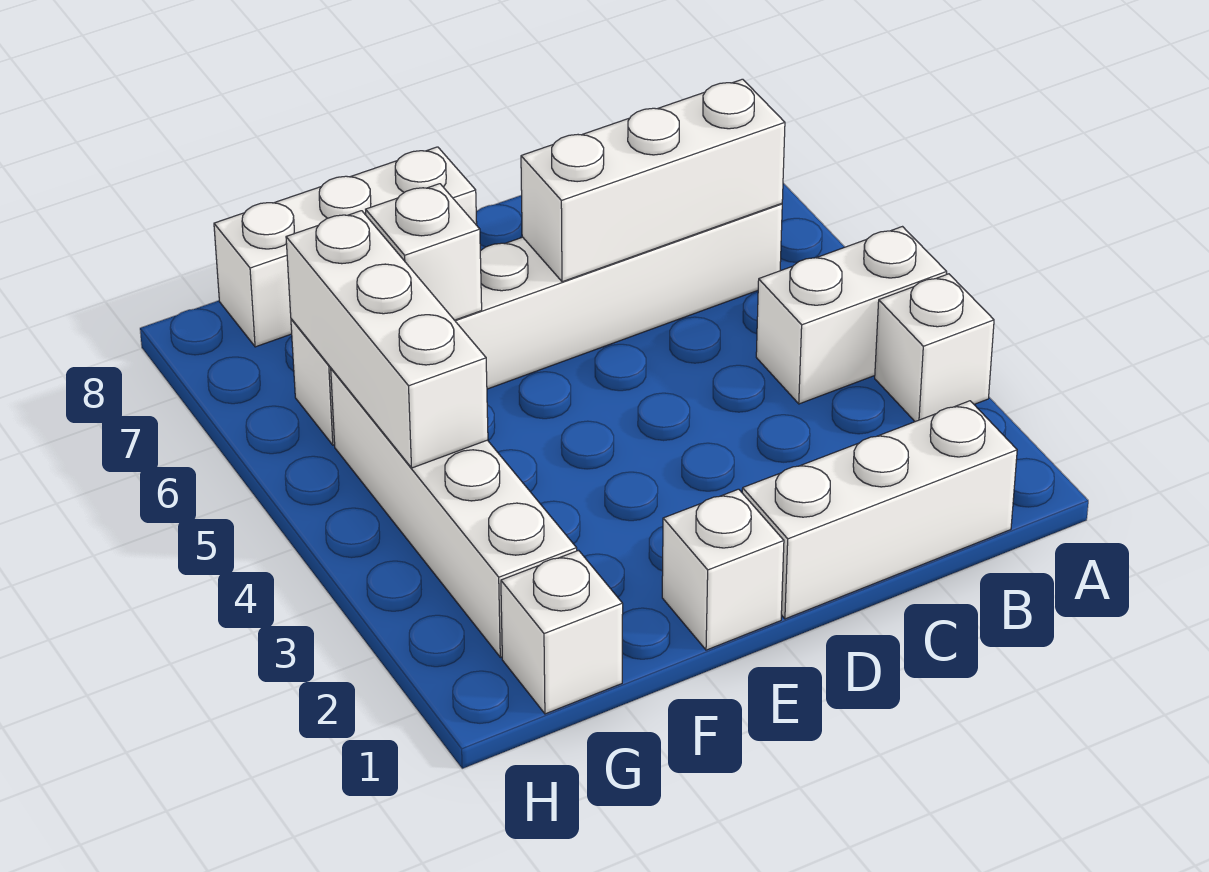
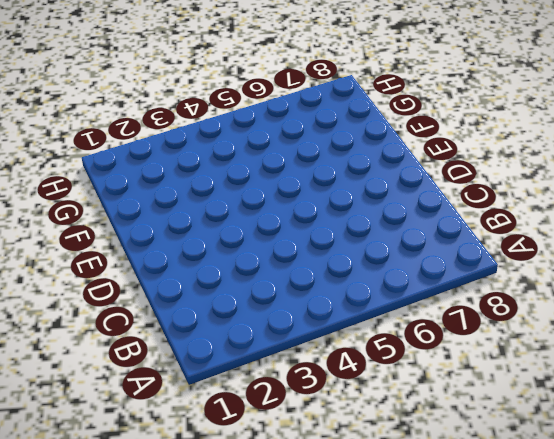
none -> white 1x1 brick [875,274,994,422]
none -> white 1x2 brick [756,227,947,404]

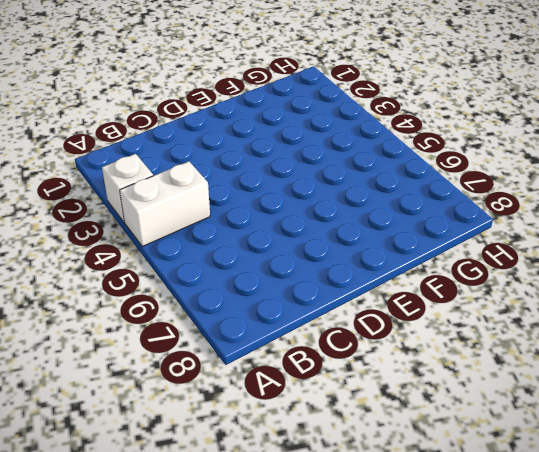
none -> white 1x3 brick [742,401,1017,619]
none -> white 1x6 brick [291,203,782,445]

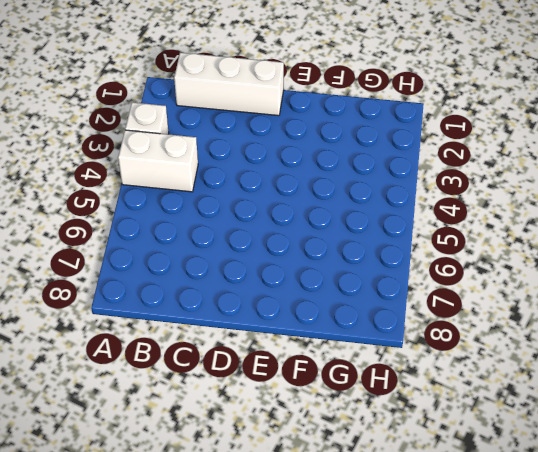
none -> white 1x6 brick [291,203,782,445]
none -> white 1x1 brick [662,489,784,650]

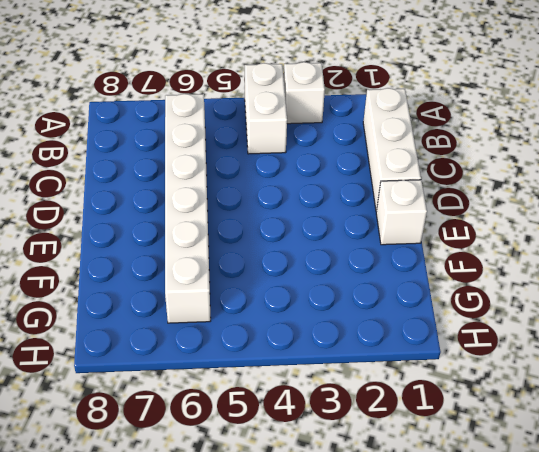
none -> white 1x3 brick [214,147,477,347]
none -> white 1x1 brick [501,550,623,714]

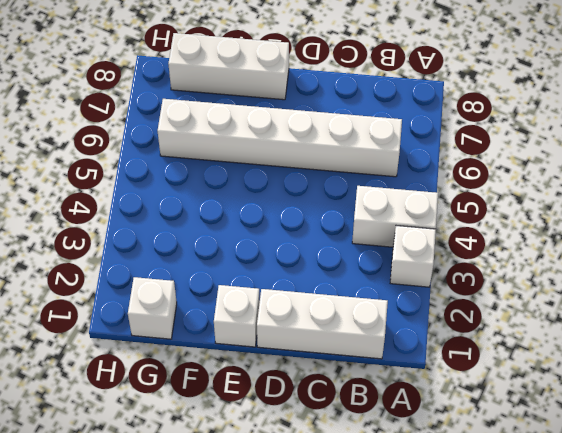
none -> white 1x4 brick [331,369,577,657]
none -> white 1x3 brick [521,79,785,282]

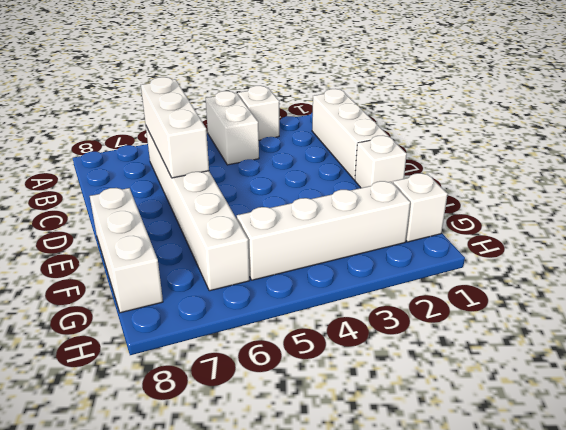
none -> white 1x1 brick [366,184,482,320]
none -> white 1x3 brick [286,211,488,468]

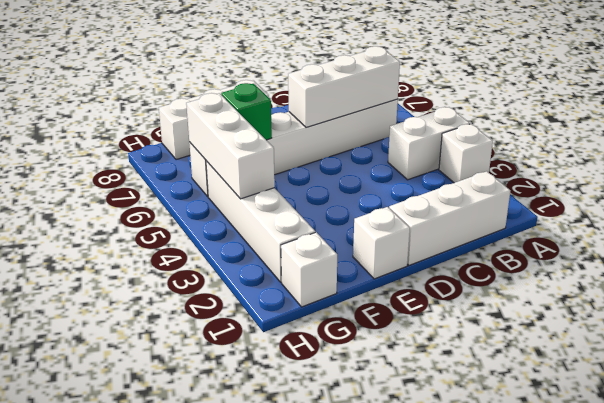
green 1x1 brick [221,83,272,140] -> white 1x1 brick [366,184,482,320]

